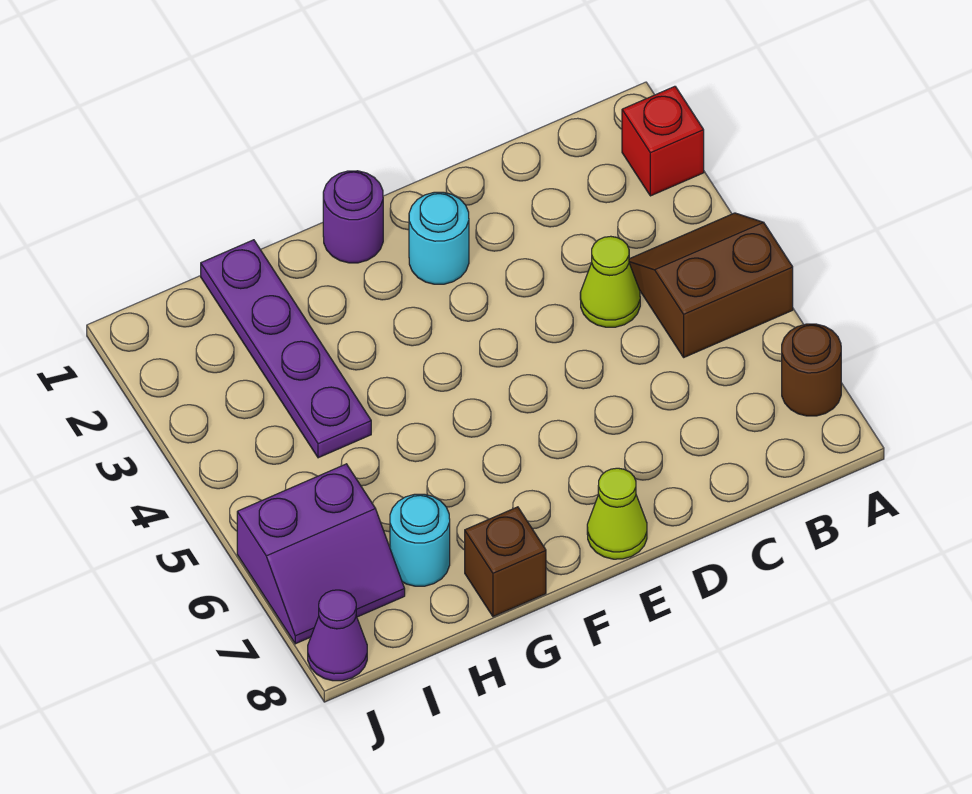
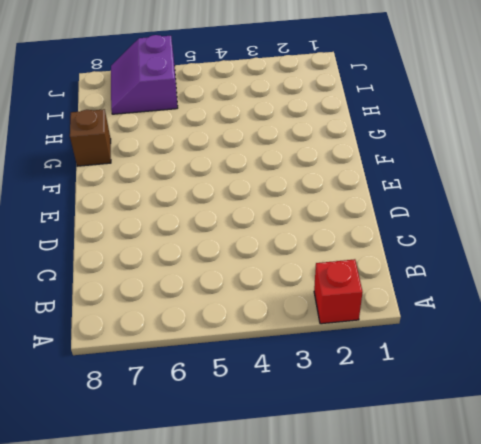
none -> brown 2x2 slope [629,213,793,357]
none -> brown 1x1 round brick [782,324,841,416]
none -> lime 1x1 cone [580,236,640,327]

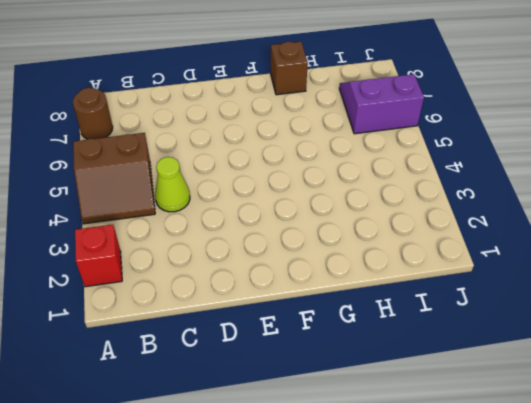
none -> cyan 1x1 round brick [409,192,469,284]
none -> lime 1x1 cone [587,468,647,559]
none -> purple 1x1 round brick [323,171,383,263]

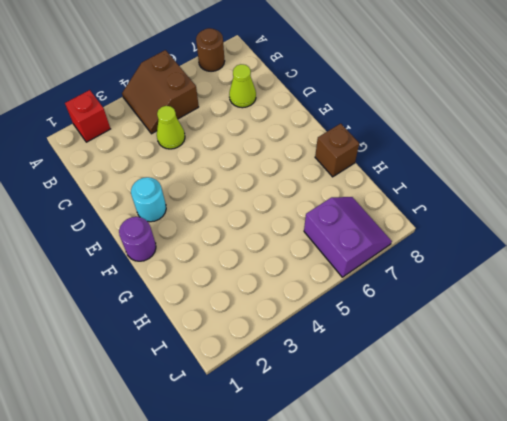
lime 1x1 cone [229,64,256,108] -> lime 1x1 cone moved to [587,468,647,559]
none -> purple 1x4 plate [201,240,371,458]
none -> cyan 1x1 round brick [390,494,450,586]
none -> purple 1x1 cone [308,590,367,681]

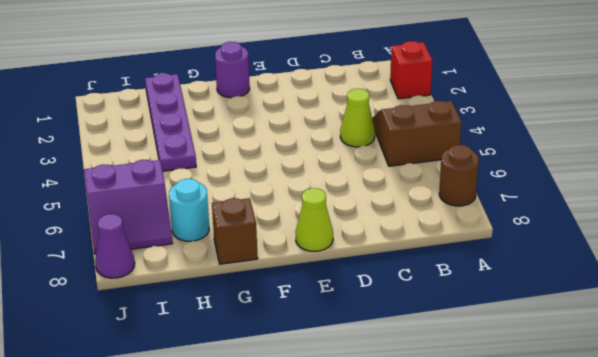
none -> cyan 1x1 round brick [409,192,469,284]

